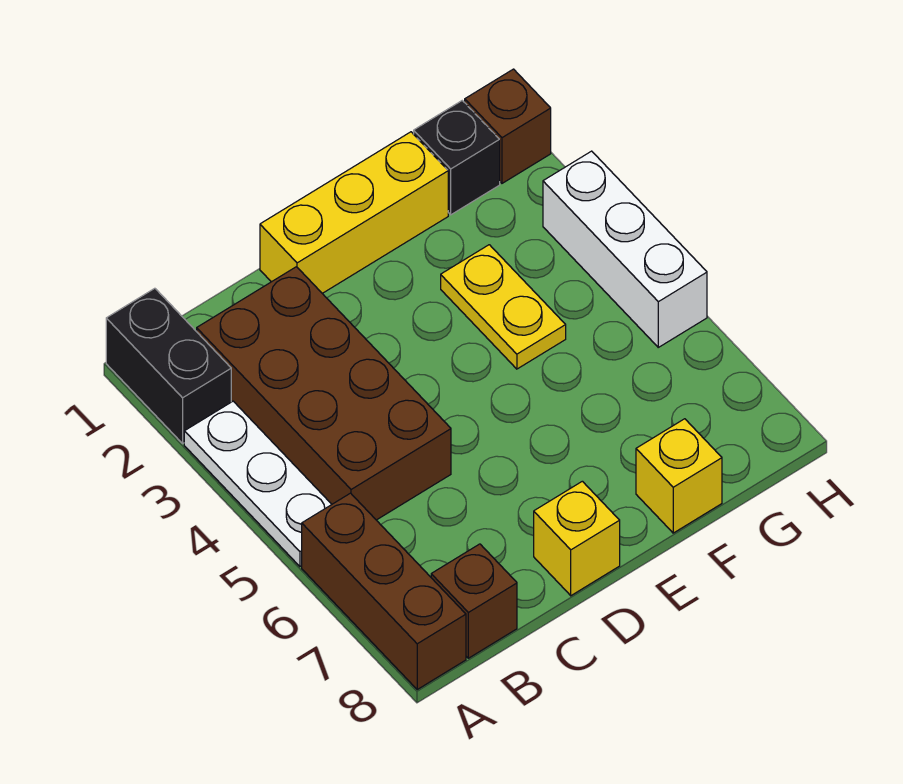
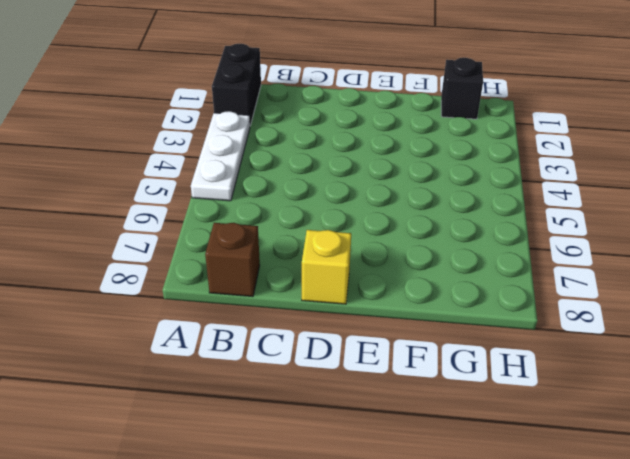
none -> brown 1x3 brick [302,493,466,689]
none -> brown 2x4 brick [197,267,451,520]
none -> yellow 1x3 brick [260,132,448,293]

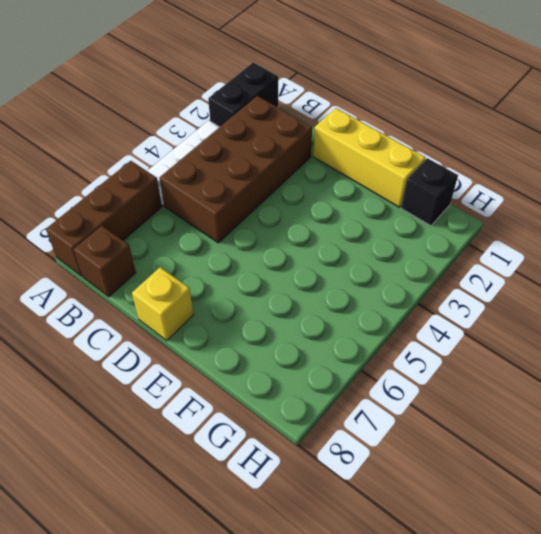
none -> yellow 1x2 plate [441,245,566,369]
none -> yellow 1x1 brick [636,419,722,533]
none -> brown 1x1 brick [465,69,551,183]

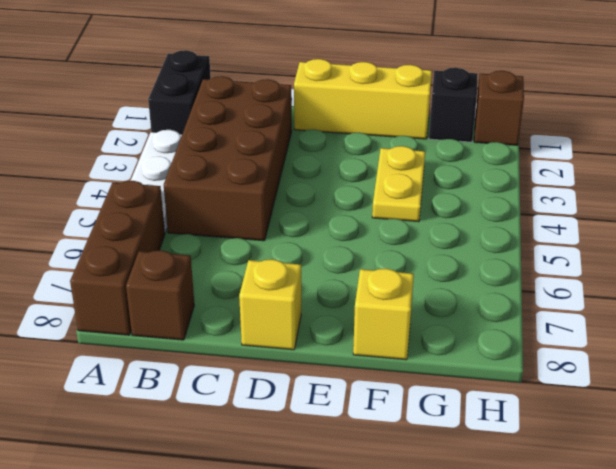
none -> white 1x3 brick [543,151,707,347]

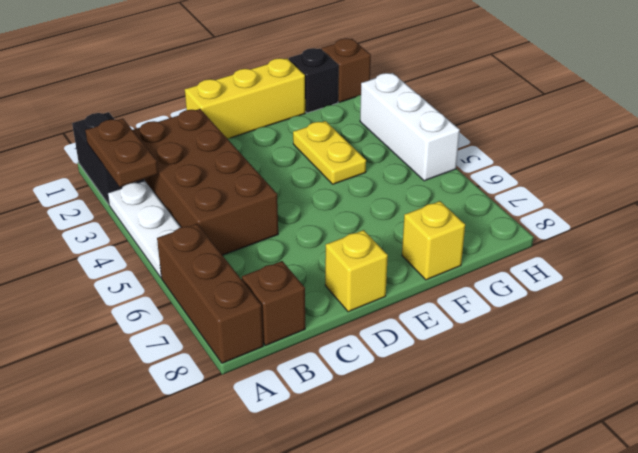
brown 1x2 plate [85,119,158,187] -> none

